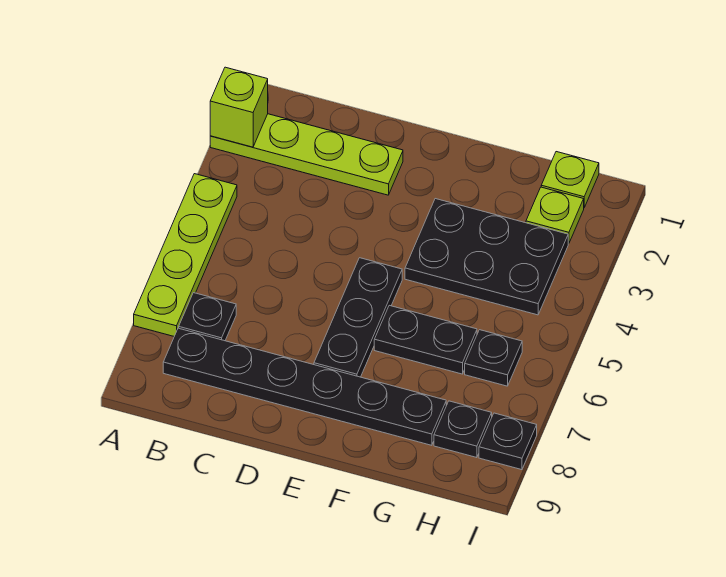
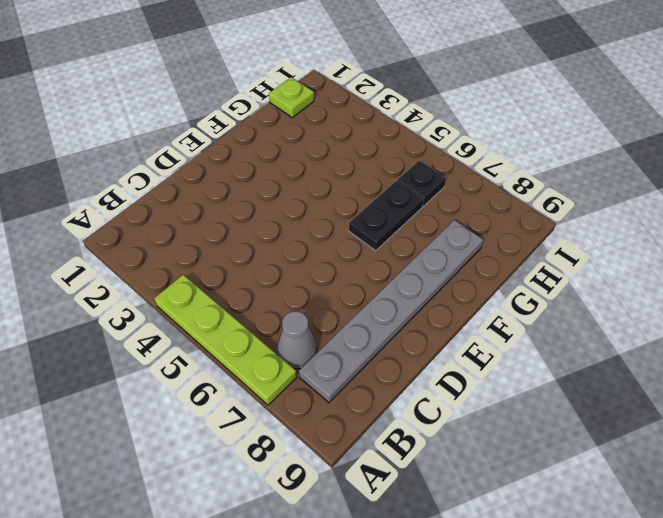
grey 1x1 cone [278,311,317,369] -> black 1x1 plate [179,293,236,341]
grey 1x6 plate [299,220,483,402] -> black 1x6 plate [163,328,446,445]
none -> lime 1x4 plate [210,114,403,195]
none -> black 1x3 plate [314,258,402,377]
none -> black 2x3 plate [405,199,568,315]

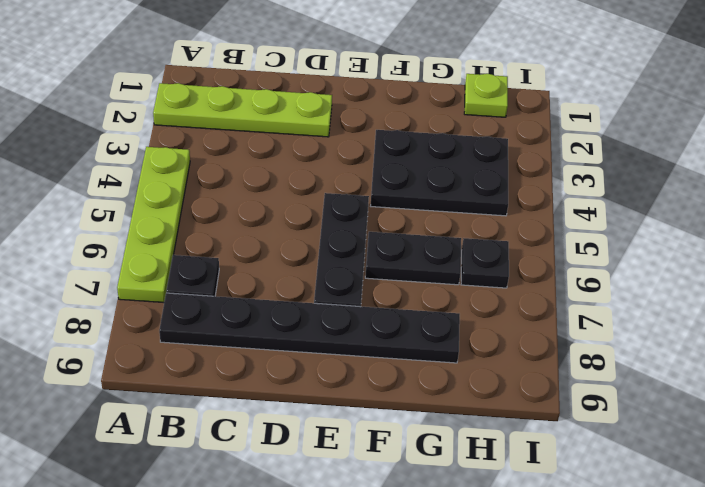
none -> lime 1x1 plate [526,187,584,244]
none -> black 1x1 plate [434,401,492,458]
none -> black 1x1 plate [479,413,537,470]

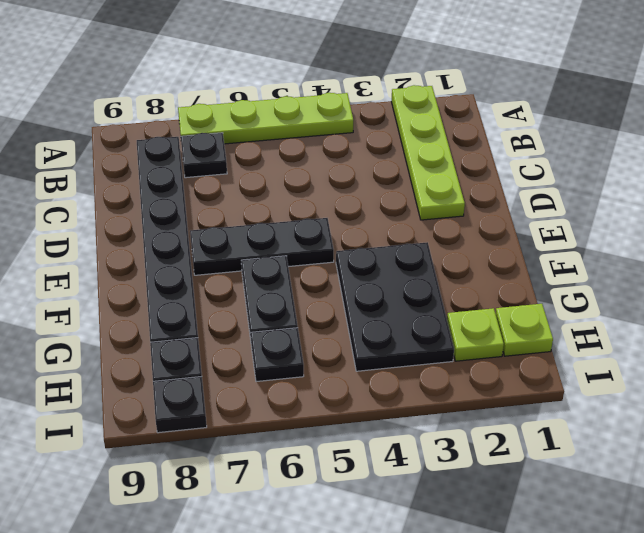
none -> lime 1x1 brick [210,67,268,147]

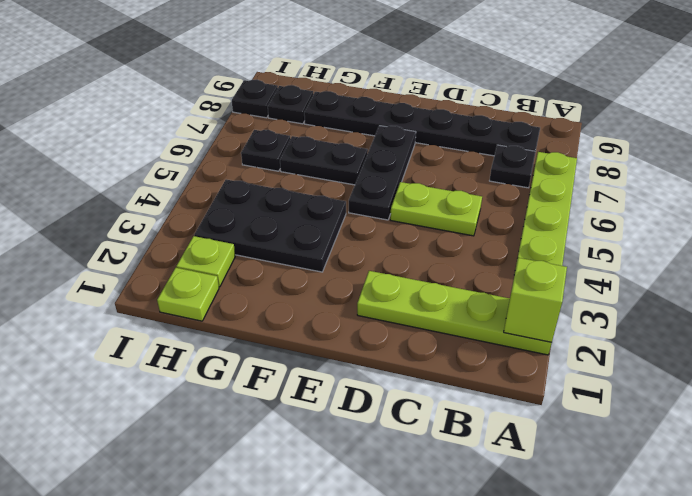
lime 1x2 plate [390,182,482,236] -> none

